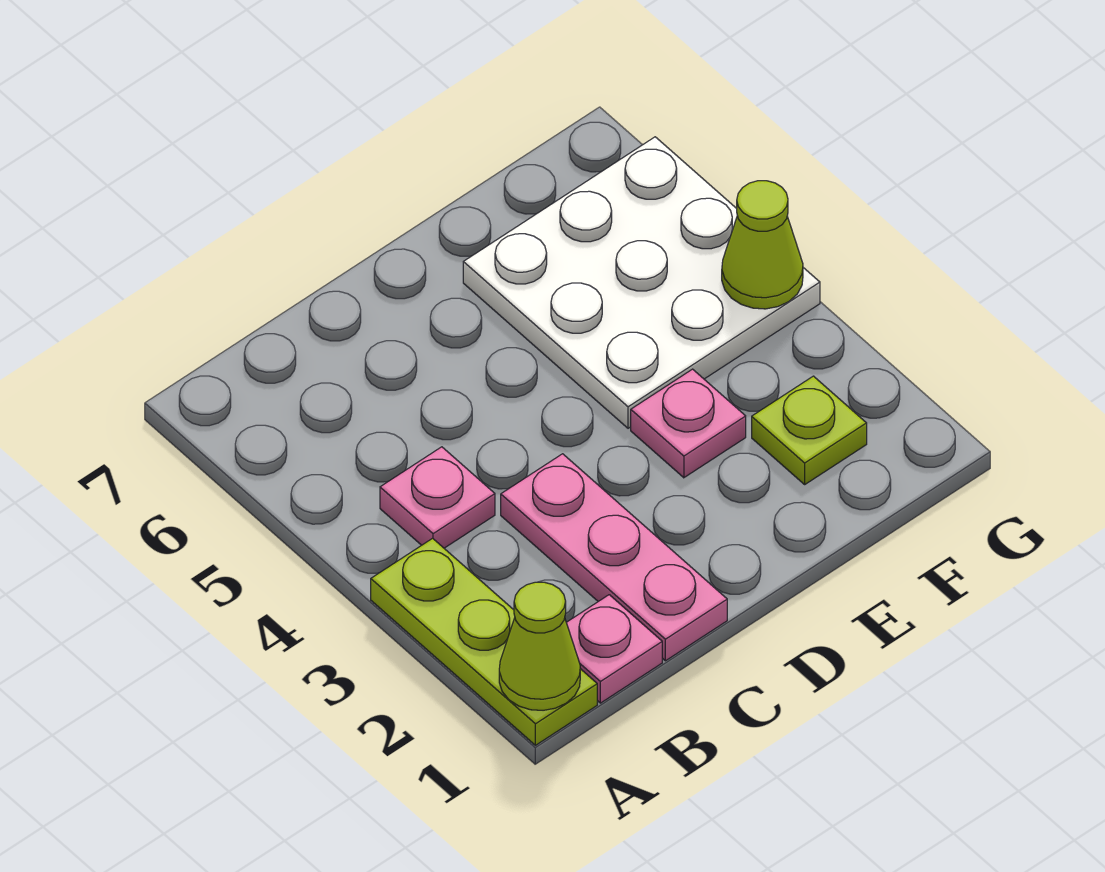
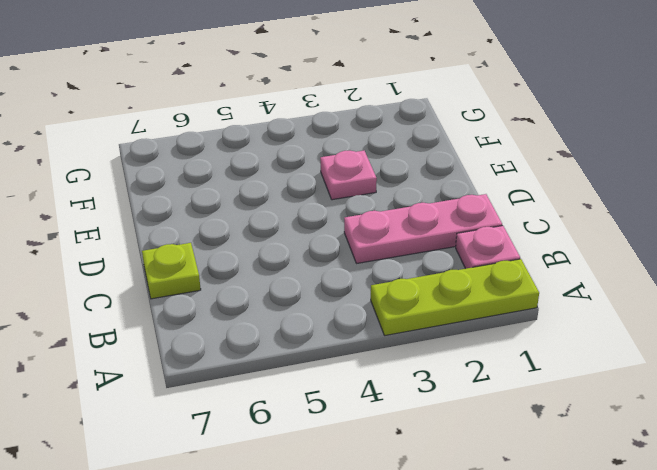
lime 1x1 plate [142,243,201,299] -> lime 1x1 plate moved to [752,376,867,484]
none -> pink 1x1 plate [380,447,495,548]
none -> white 3x3 plate [463,137,820,428]

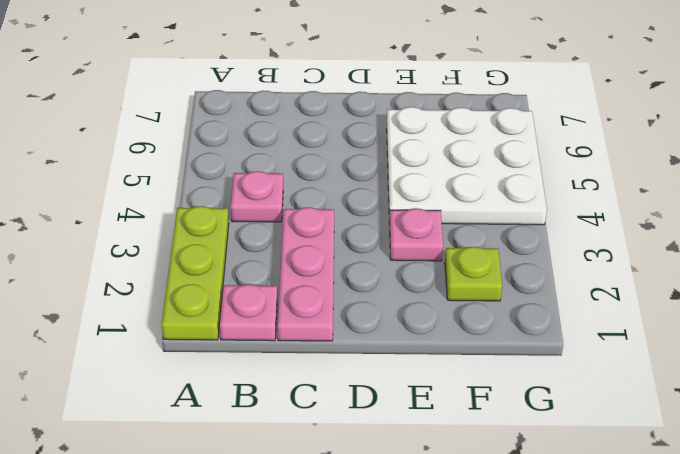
none -> lime 1x1 cone [499,582,580,710]
none -> lime 1x1 cone [722,181,803,309]

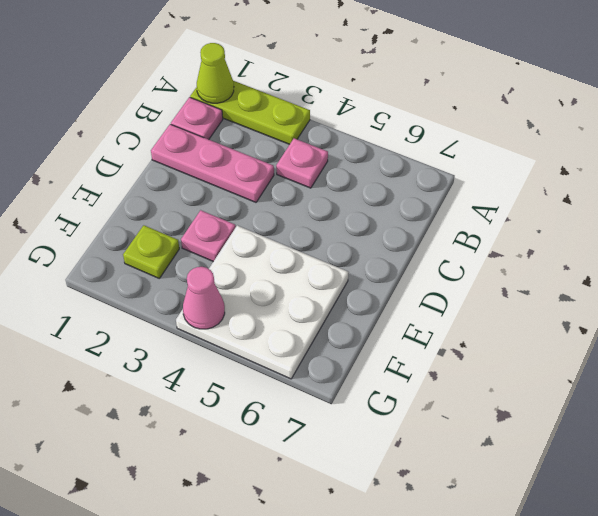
pink 1x1 cone [183,267,225,329] -> lime 1x1 cone [722,181,803,309]

